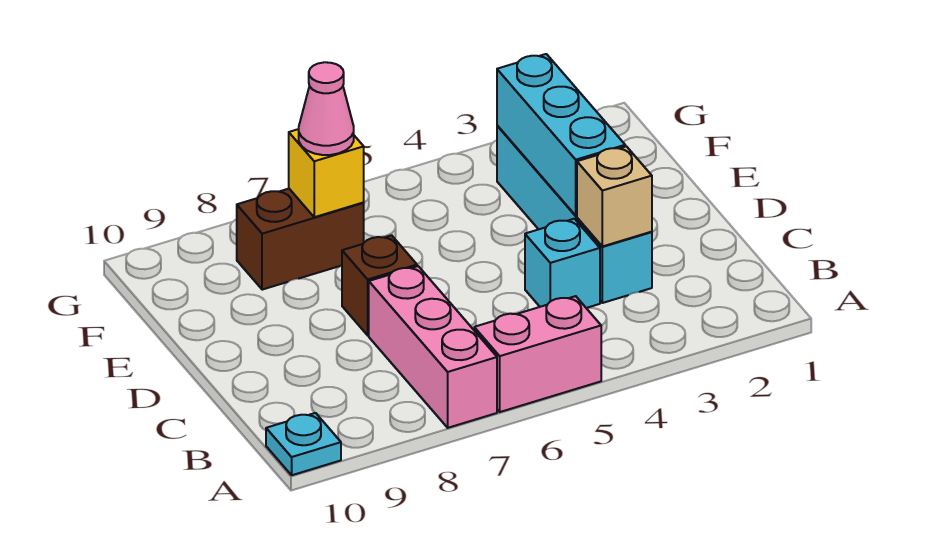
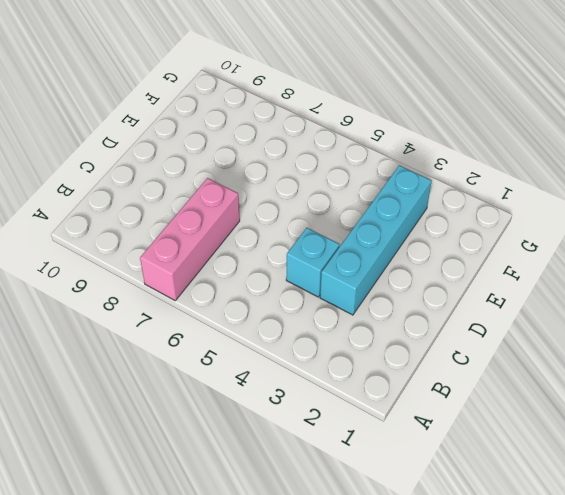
none -> pink 1x2 brick [474,296,601,412]
none -> cyan 1x1 plate [266,413,341,475]

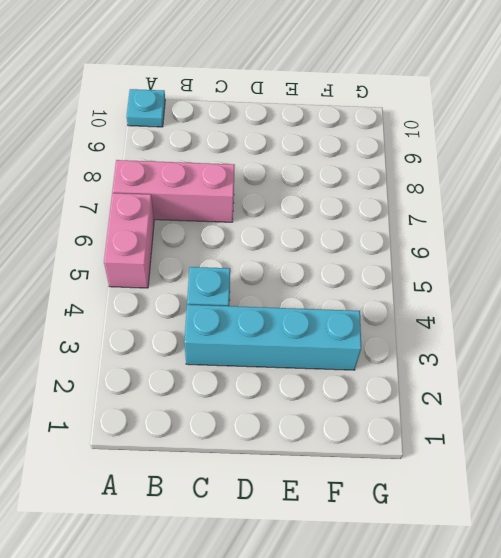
none -> brown 1x1 brick [342,235,417,335]
none -> brown 1x2 brick [237,189,364,290]

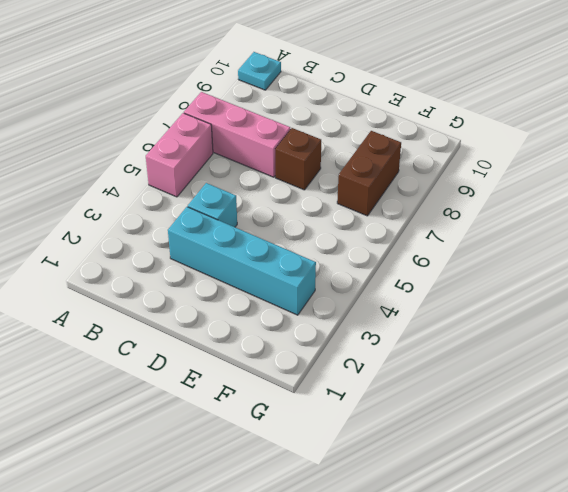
none -> tan 1x1 brick [577,146,652,246]
none -> cyan 1x3 brick [497,54,625,216]

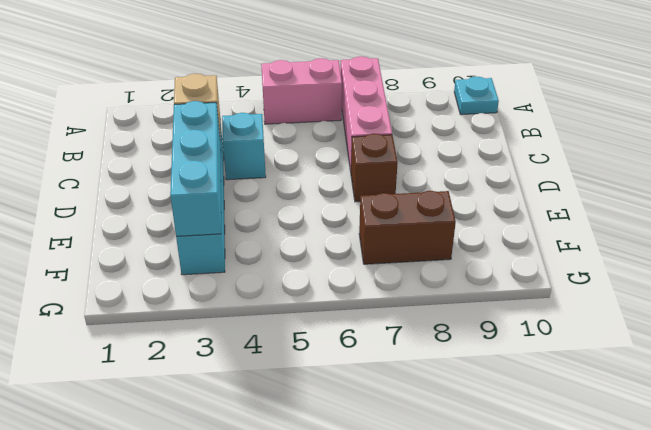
none -> yellow 1x1 brick [289,129,364,217]
none -> pink 1x1 cone [299,62,354,155]

